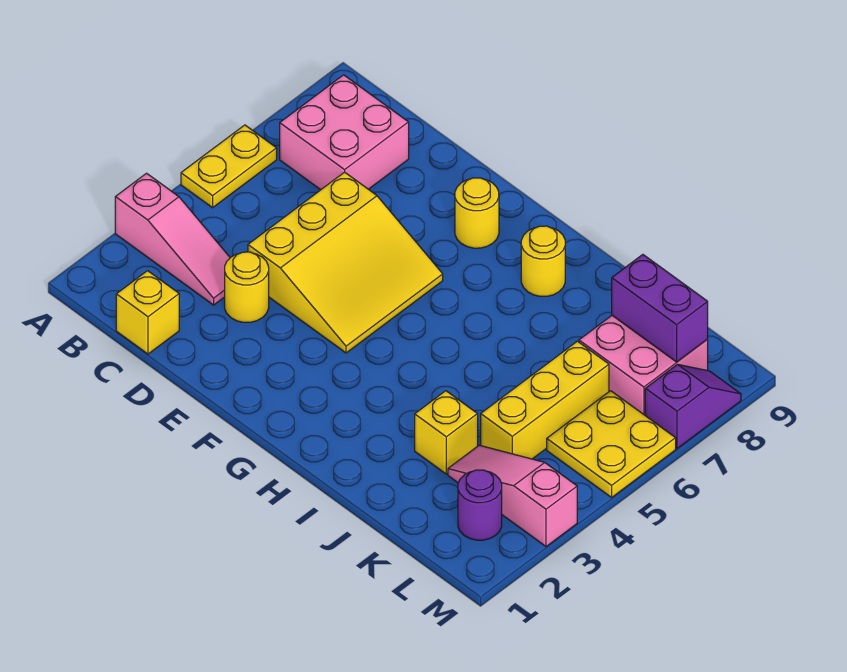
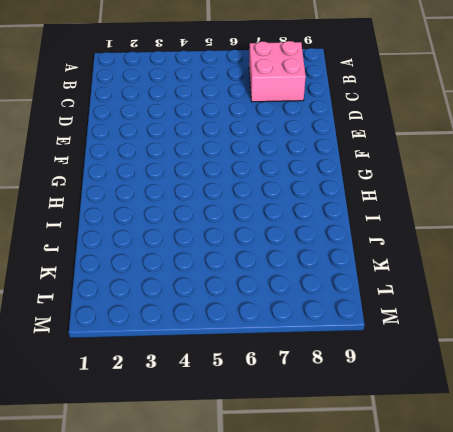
none -> pink 1x3 slope [115,173,230,305]
none -> yellow 1x2 plate [181,125,277,208]
none -> yellow 1x1 brick [116,271,179,354]

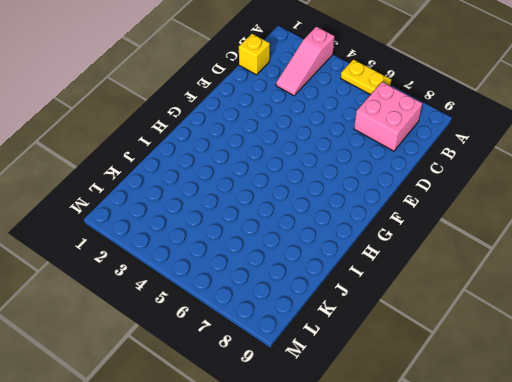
none -> yellow 1x1 round brick [225,252,269,322]
none -> yellow 3x3 slope [248,172,443,353]
none -> yellow 1x1 round brick [455,178,499,248]

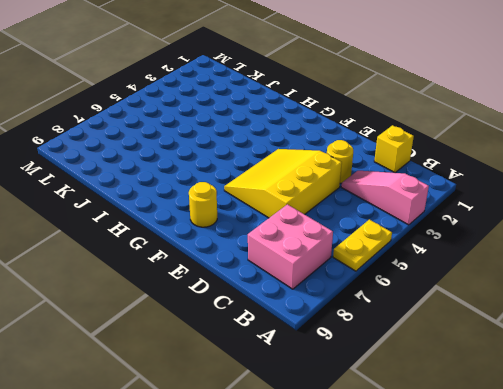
none -> yellow 1x1 round brick [521,226,565,296]
none -> yellow 1x1 brick [415,391,478,474]
none -> pink 1x3 slope [448,445,577,547]

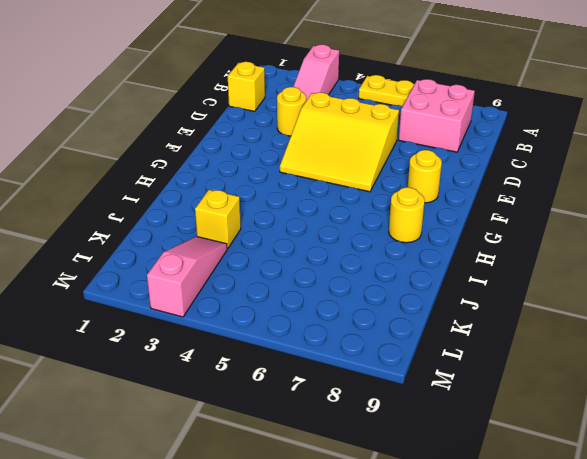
none -> yellow 1x3 brick [481,341,609,459]
none -> pink 2x2 brick [579,316,708,415]
none -> purple 1x1 round brick [458,470,502,540]

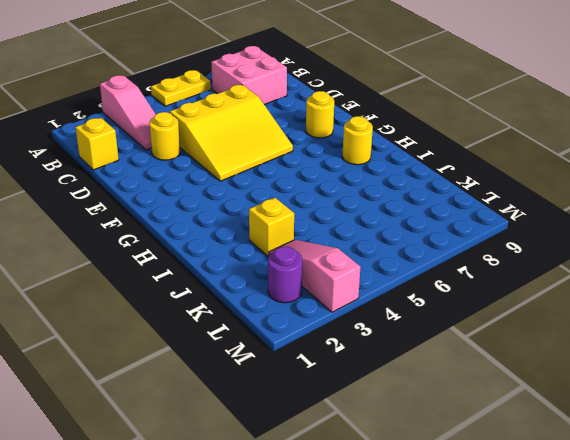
none -> yellow 1x3 brick [481,341,609,459]
none -> pink 2x2 brick [579,316,708,415]
none -> yellow 2x2 plate [547,391,676,497]

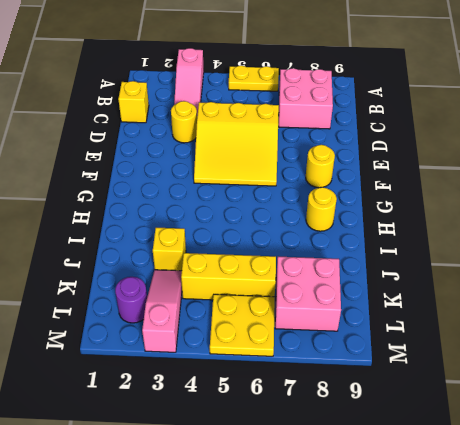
none -> purple 1x2 slope [645,364,741,448]
none -> purple 1x2 brick [612,255,708,362]

